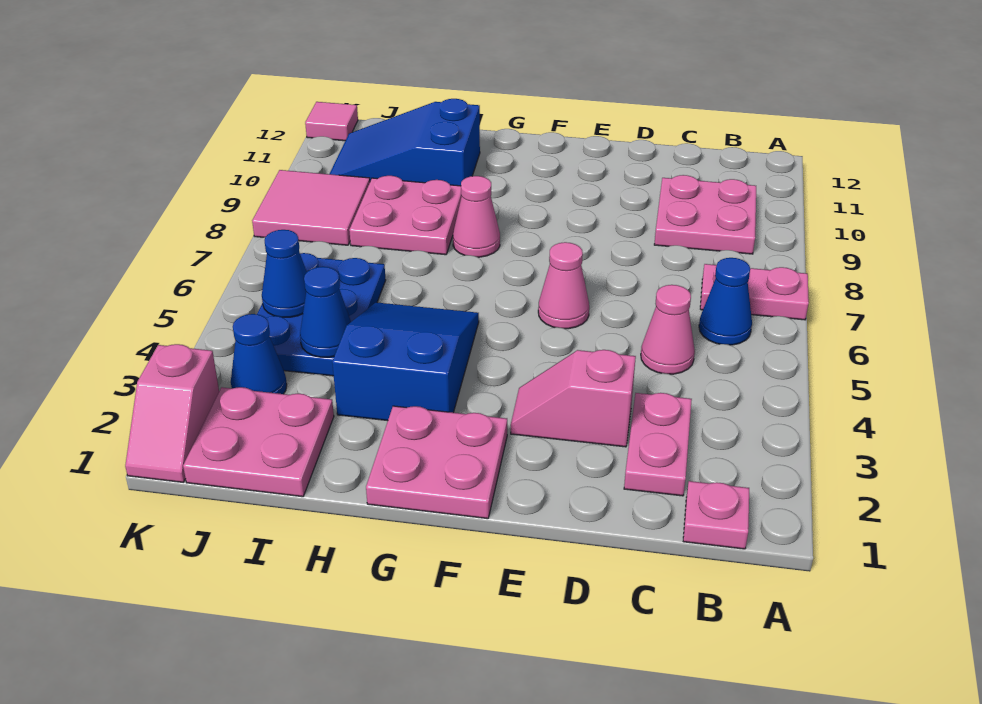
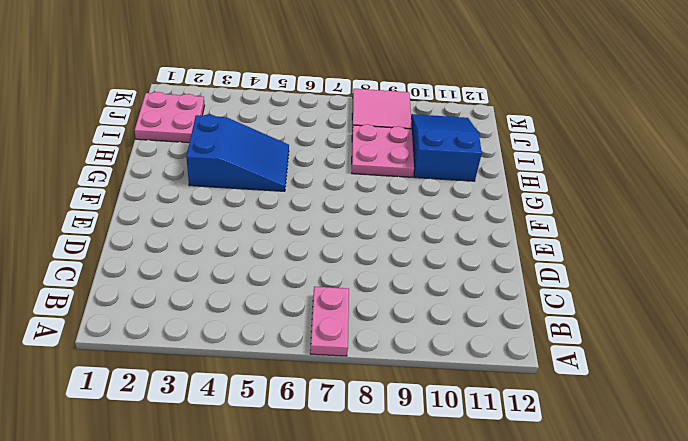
none -> pink 1x1 plate [683,481,749,549]
none -> blue 1x1 cone [699,258,752,345]
none -> pink 2x2 plate [654,175,756,254]

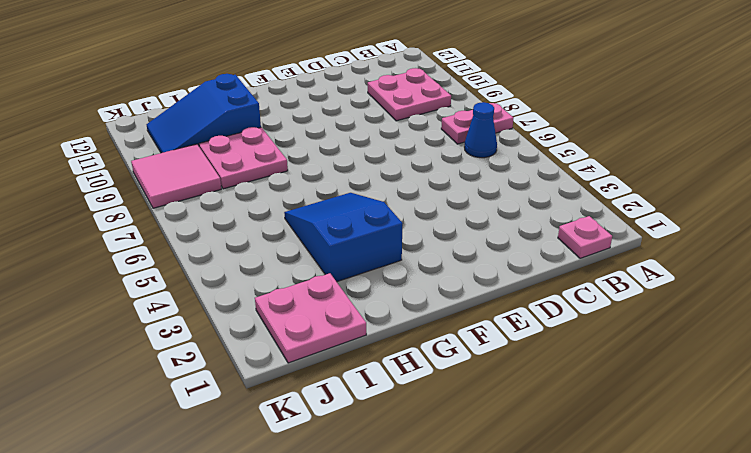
none -> pink 1x2 plate [624,393,692,496]
none -> pink 1x1 cone [641,285,695,374]
none -> pink 1x2 slope [511,350,636,447]

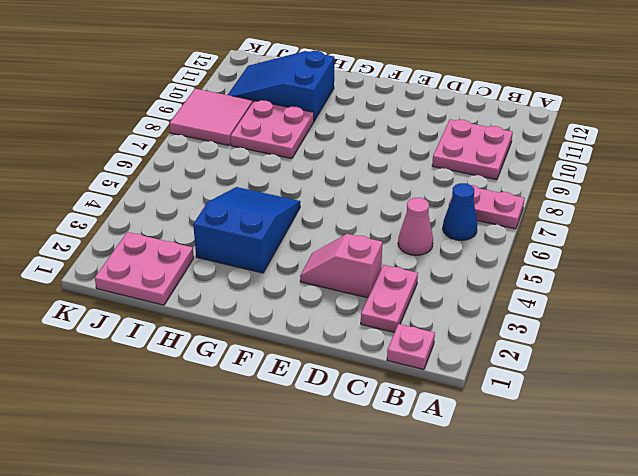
none -> pink 1x1 cone [538,242,589,329]
none -> pink 2x2 plate [366,406,507,519]
none -> pink 1x1 cone [453,176,500,257]

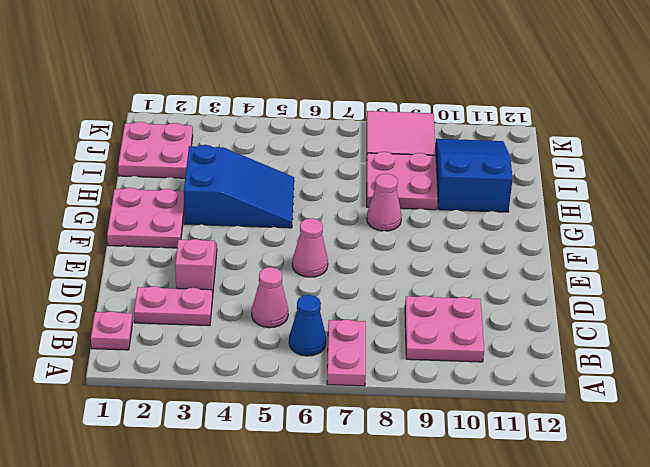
none -> blue 2x3 plate [257,253,386,376]
none -> blue 1x1 cone [231,314,287,394]
none -> pink 1x2 slope [125,344,219,482]

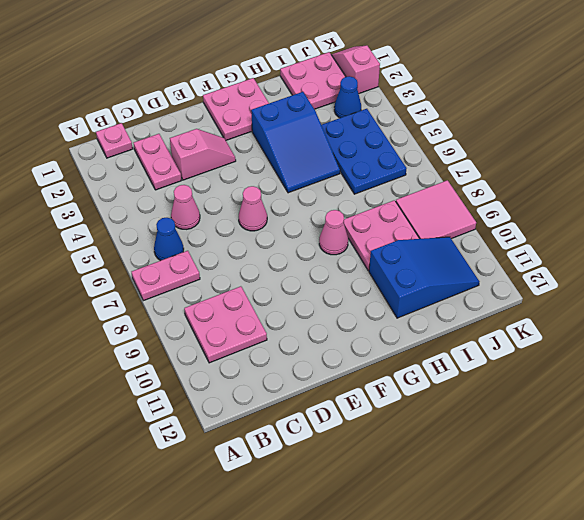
none -> pink 1x1 tile [305,102,358,141]
none -> blue 1x1 cone [300,267,351,357]
none -> blue 1x1 cone [262,230,307,317]

